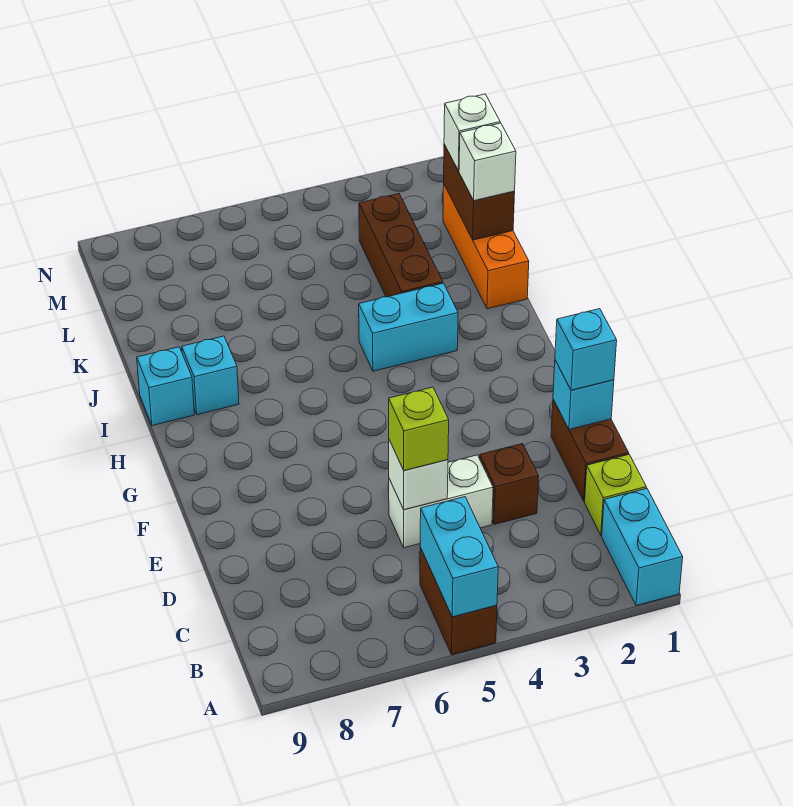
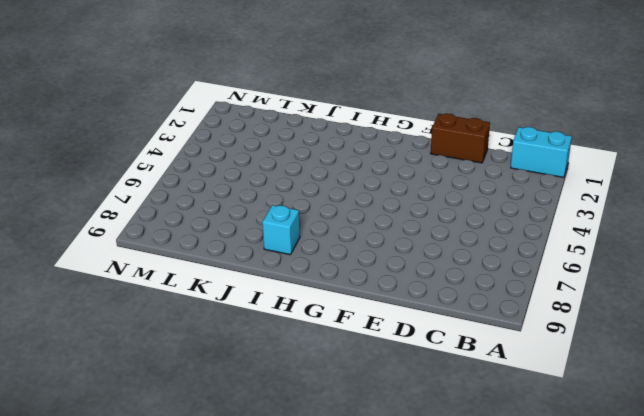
none -> brown 1x2 brick [420,548,497,655]
none -> lime 1x1 brick [584,455,646,535]
none -> brown 1x1 brick [480,444,539,524]

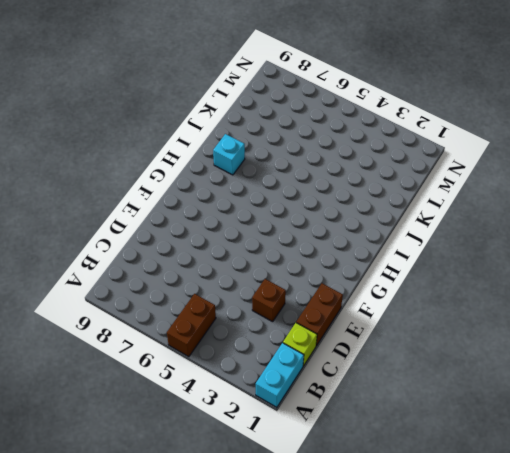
none -> white 1x2 brick [388,455,493,548]
none -> cyan 1x2 brick [359,283,458,371]
none -> cyan 1x1 brick [137,347,194,426]

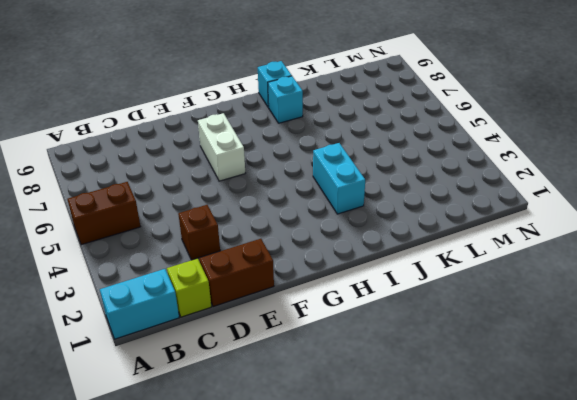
white 1x2 brick [198,113,245,181] -> white 1x2 brick moved to [388,455,493,548]
none -> orange 1x3 brick [443,185,529,309]
none -> brown 1x3 brick [359,194,443,297]
none -> cyan 1x2 brick [420,497,498,617]

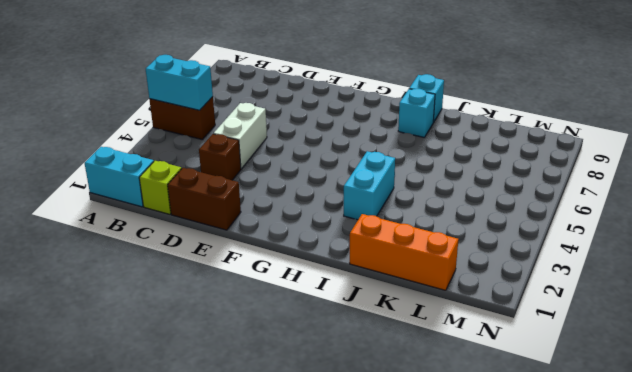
none -> brown 1x3 brick [359,194,443,297]
none -> white 1x1 brick [389,440,448,510]
none -> cyan 1x1 brick [553,360,614,429]

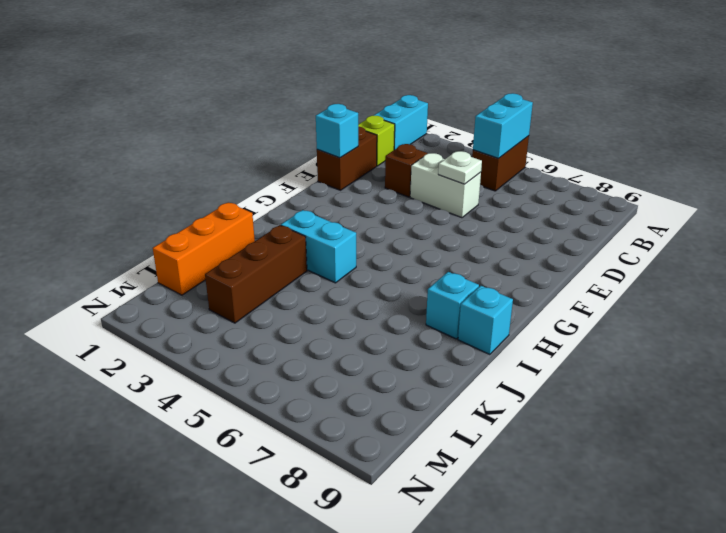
white 1x1 plate [438,151,482,184] -> white 1x1 brick [389,440,448,510]
none -> brown 1x2 brick [444,144,515,240]
none -> lime 1x1 brick [389,387,449,471]
none -> cyan 1x1 brick [555,309,617,390]

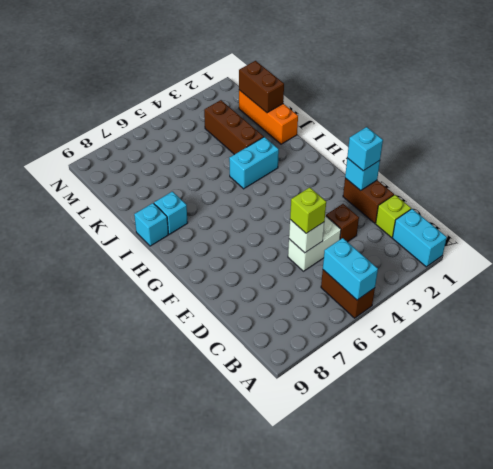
none -> white 1x1 brick [459,123,516,201]
none -> white 1x1 brick [444,94,500,171]

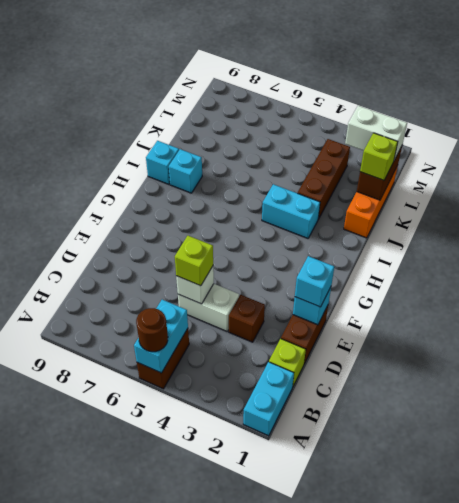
brown 1x1 round brick [136,308,168,352] -> none
lime 1x1 brick [360,133,398,180] -> white 1x1 brick [459,123,516,201]
white 1x2 brick [345,106,407,160] -> white 1x1 brick [444,94,500,171]

